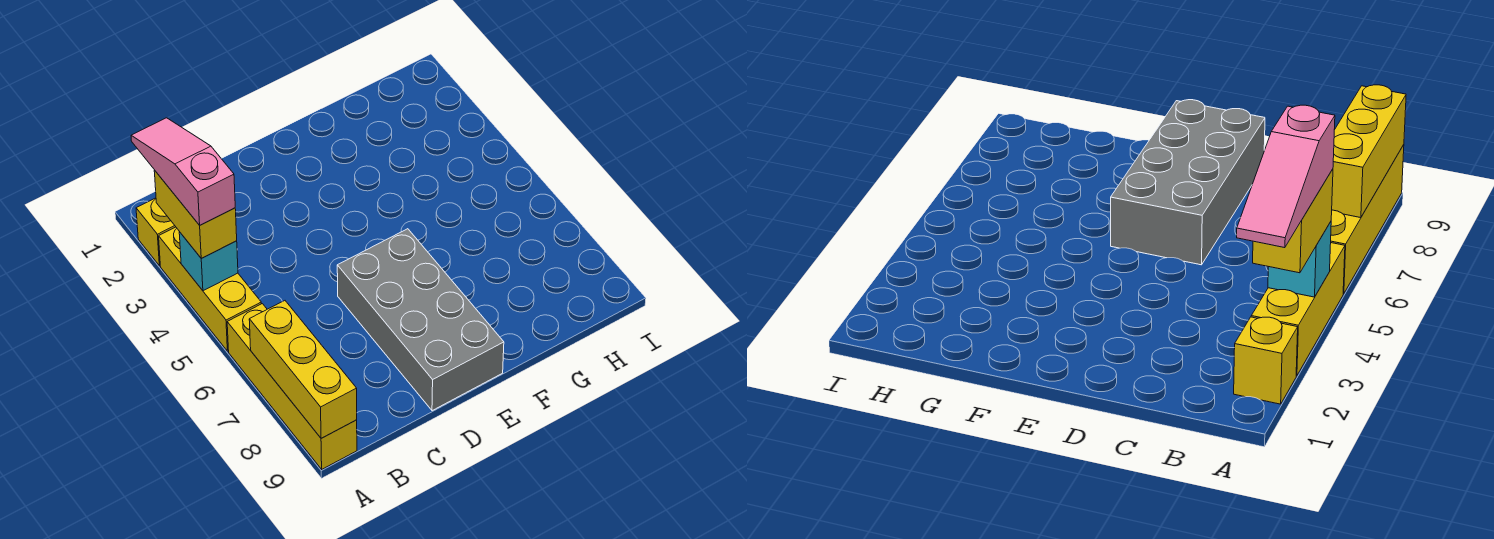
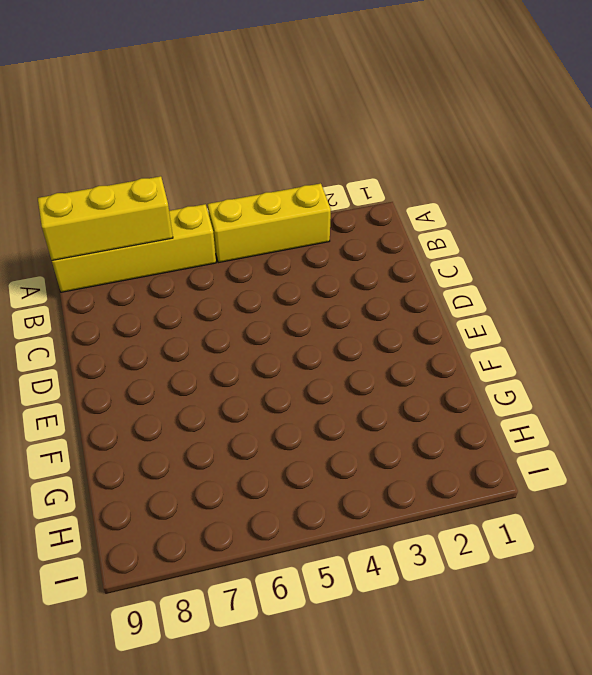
none -> yellow 1x1 brick [136,198,176,266]
none -> grey 2x4 brick [337,229,504,411]

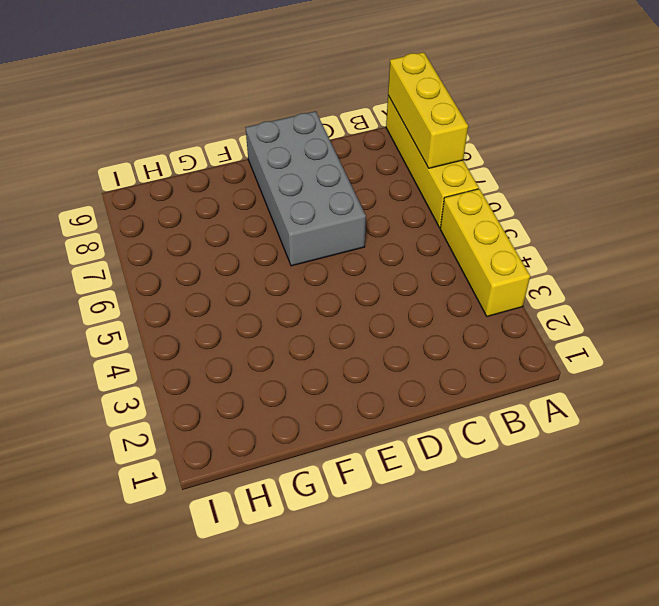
none -> yellow 1x1 brick [136,198,176,266]
none -> cyan 1x1 brick [179,232,238,291]

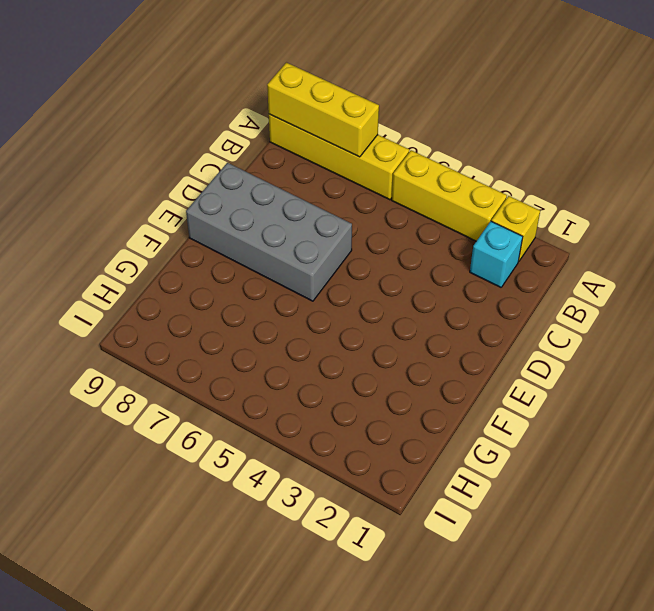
cyan 1x1 brick [470,221,523,287] -> cyan 1x1 brick moved to [179,232,238,291]
none -> yellow 1x2 brick [154,170,237,258]
none -> pink 1x3 slope [131,118,235,225]

